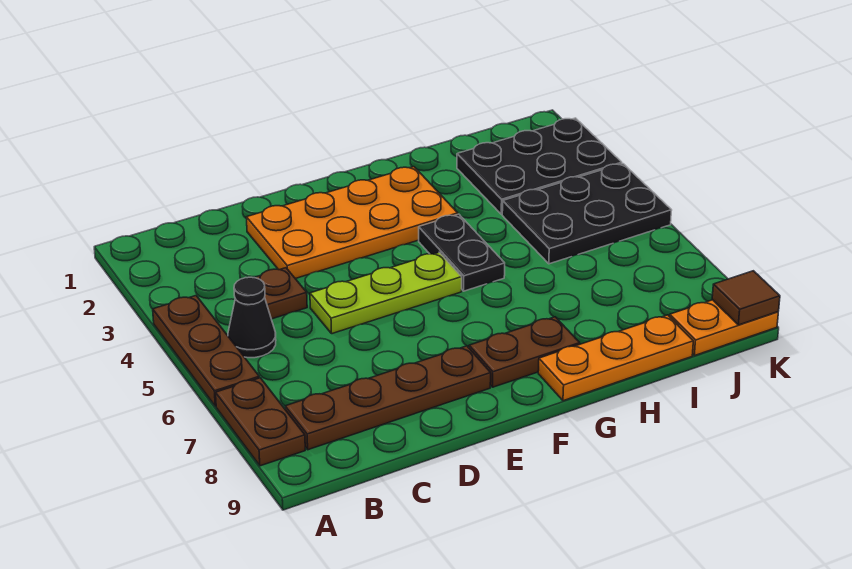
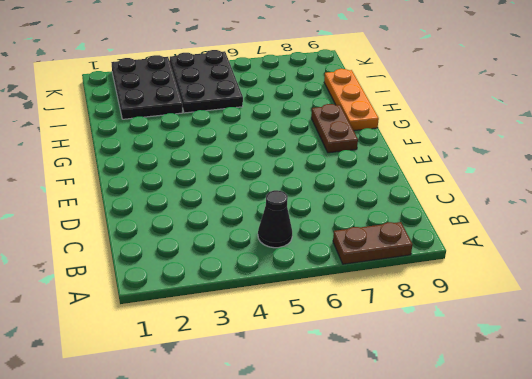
none -> brown 1x3 plate [153,296,259,406]
none -> brown 1x4 plate [285,346,491,450]
none -> brown 1x1 plate [254,268,307,319]

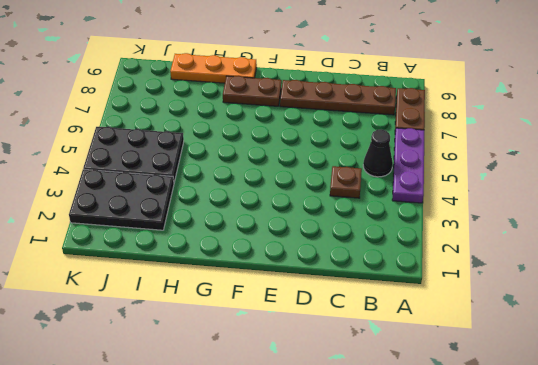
purple 1x3 plate [392,128,424,203] -> brown 1x3 plate [153,296,259,406]
none -> orange 2x4 plate [246,167,458,279]
none -> lime 1x3 plate [310,252,462,334]
none -> black 1x2 plate [419,214,505,291]

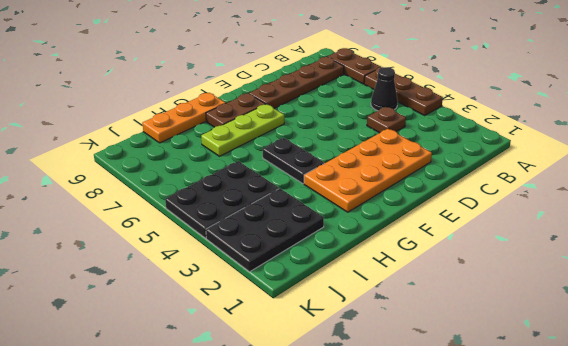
lime 1x3 plate [201,104,284,156] -> lime 1x3 plate moved to [310,252,462,334]
none -> orange 1x2 plate [670,300,778,356]
none -> brown 1x1 tile [712,271,780,325]

